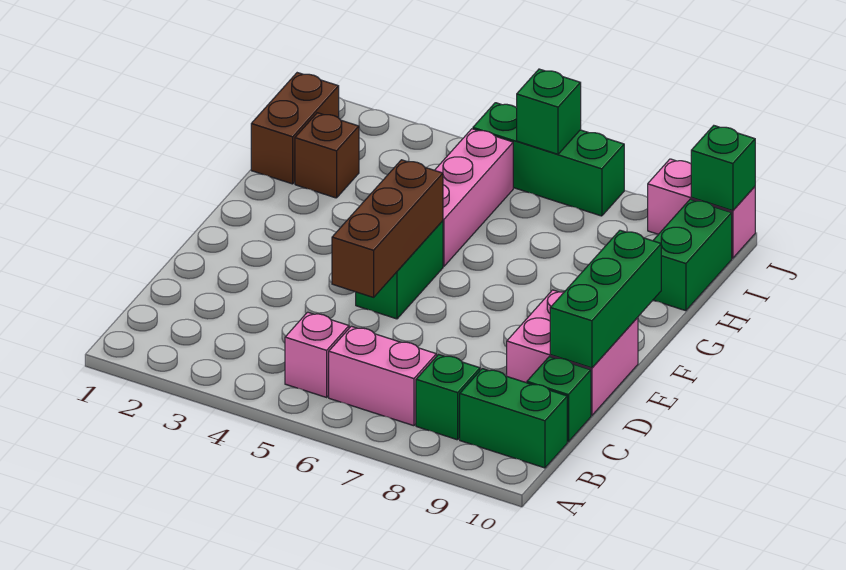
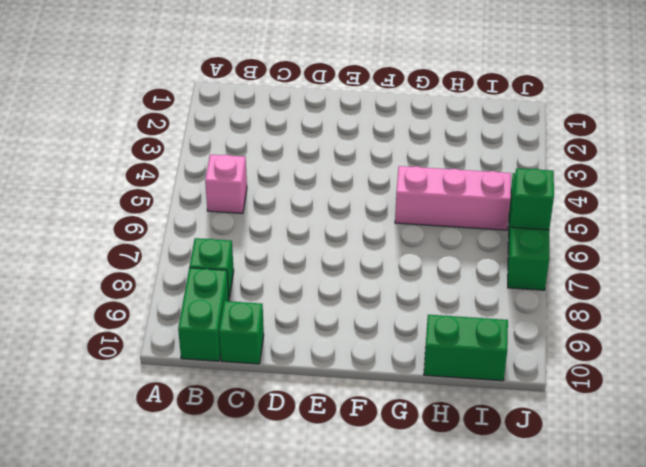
none -> pink 1x2 brick [329,326,436,426]
none -> pink 2x2 brick [507,290,638,415]
none -> green 1x2 brick [356,221,443,319]

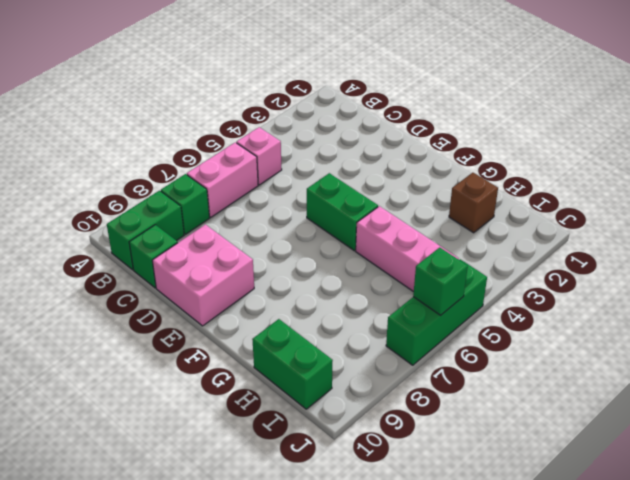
none -> brown 1x2 brick [251,73,339,184]
none -> pink 1x2 brick [648,159,755,258]
none -> brown 1x3 brick [332,160,443,297]

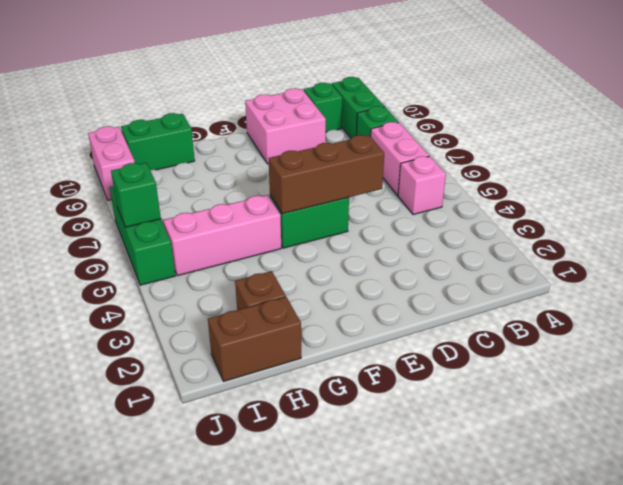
none -> green 1x3 brick [550,230,661,368]
none -> green 1x1 brick [691,126,755,211]

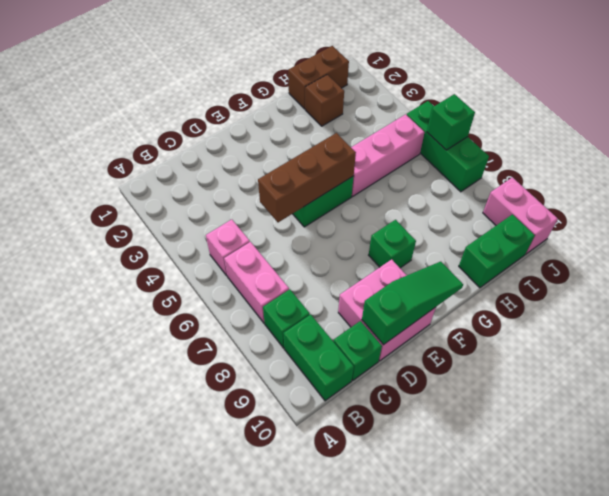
green 1x3 slope [362,262,463,345] -> green 1x3 brick [550,230,661,368]
green 1x1 brick [369,220,416,268] -> green 1x1 brick moved to [691,126,755,211]

